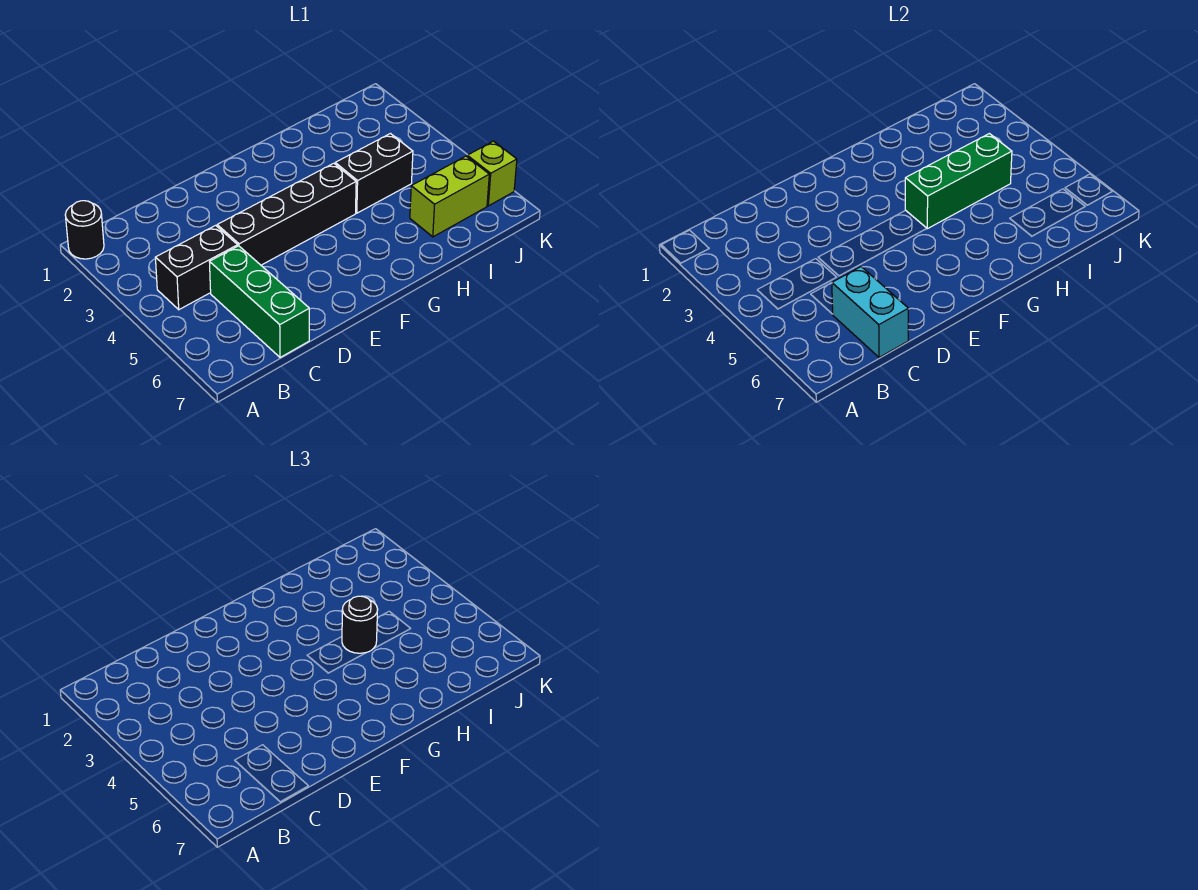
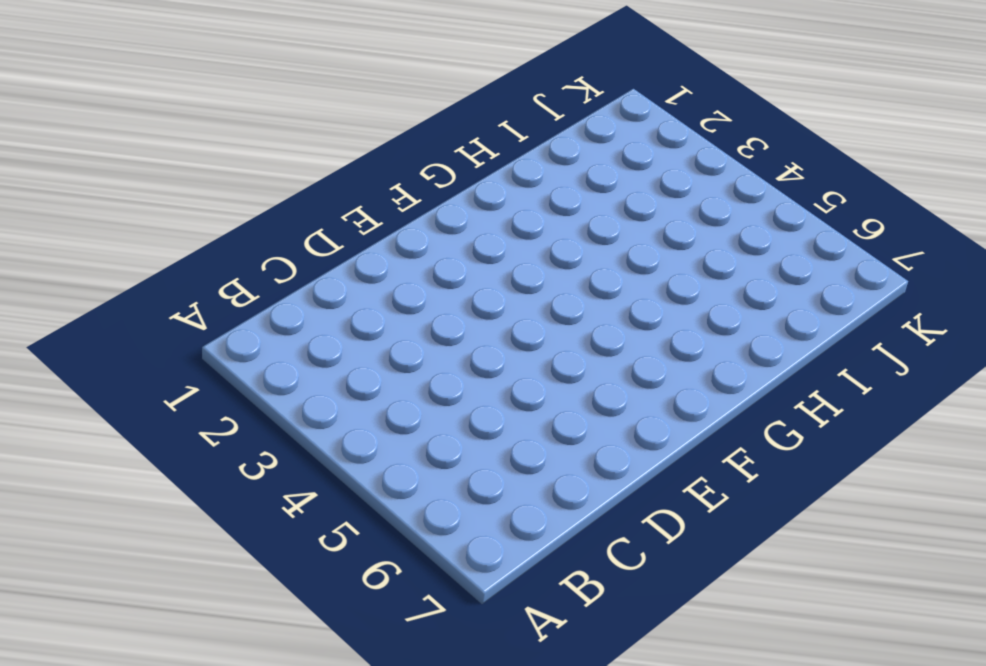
none -> black 1x1 round brick [65,201,104,259]
none -> black 1x2 brick [155,225,238,310]

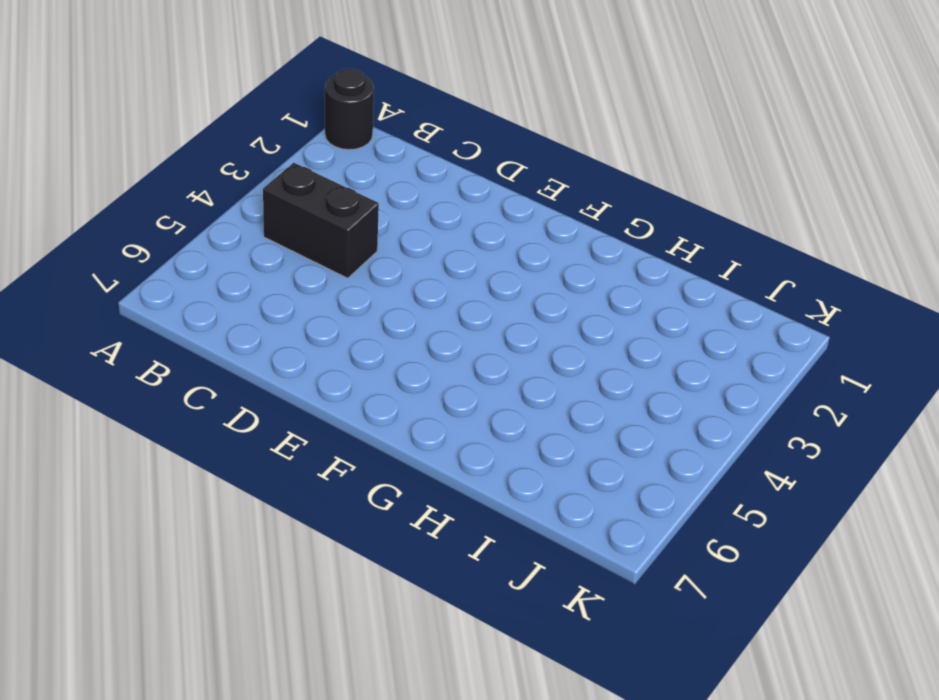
none -> green 1x3 brick [210,246,309,357]
none -> black 1x4 brick [217,163,356,265]

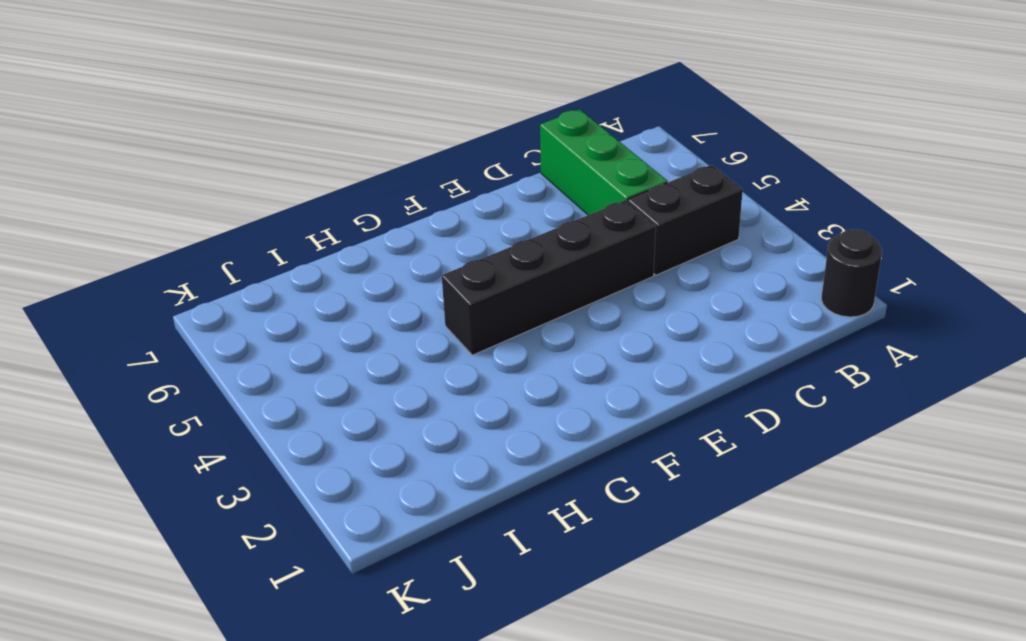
none -> black 1x2 brick [335,134,413,213]
none -> lime 1x2 brick [410,156,489,237]

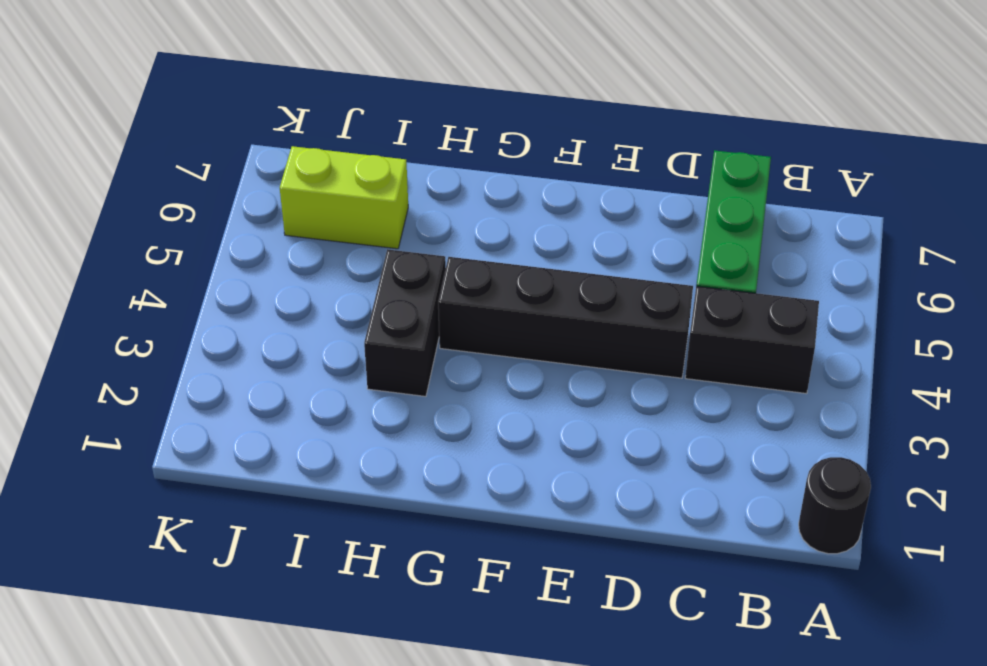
black 1x2 brick [364,249,446,396] -> black 1x2 brick turned to [335,134,413,213]
none -> lime 1x1 brick [467,141,517,206]
none -> cyan 1x2 brick [832,267,908,357]

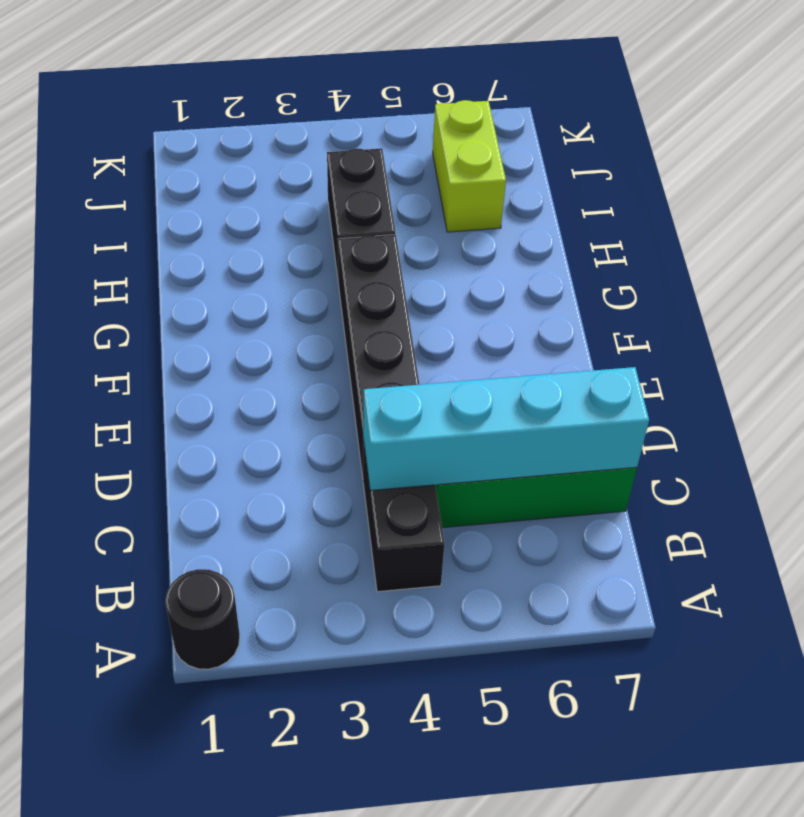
cyan 1x4 brick [363,367,649,491] -> cyan 1x2 brick [832,267,908,357]
none -> lime 1x1 brick [467,141,517,206]
none -> green 1x3 brick [905,134,1012,229]

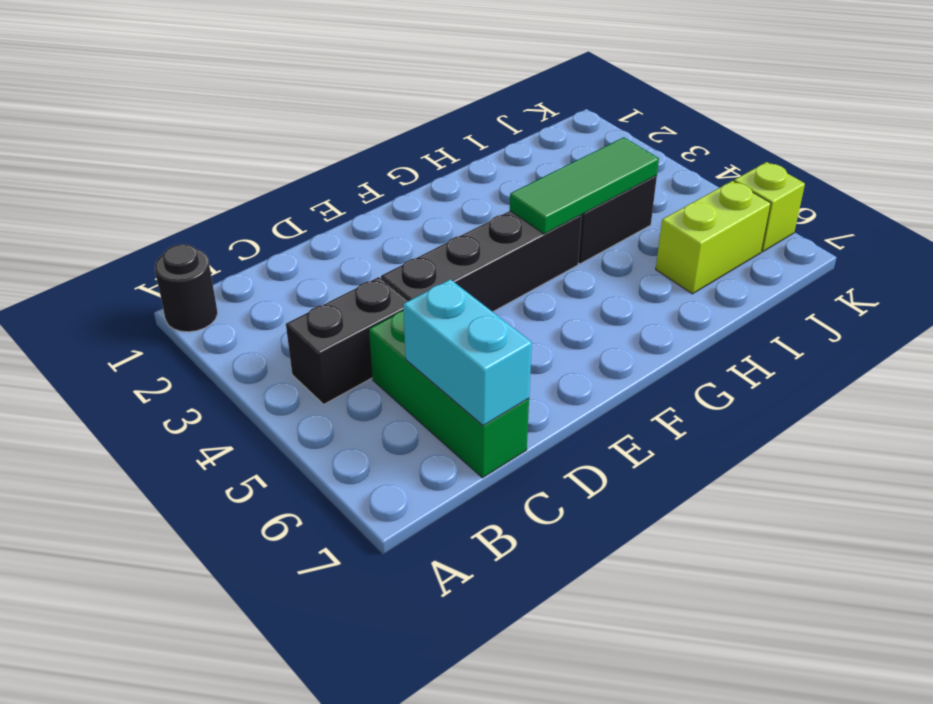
green 1x3 tile [510,137,659,234] -> green 1x3 brick [905,134,1012,229]
none -> black 1x1 round brick [342,596,378,653]

